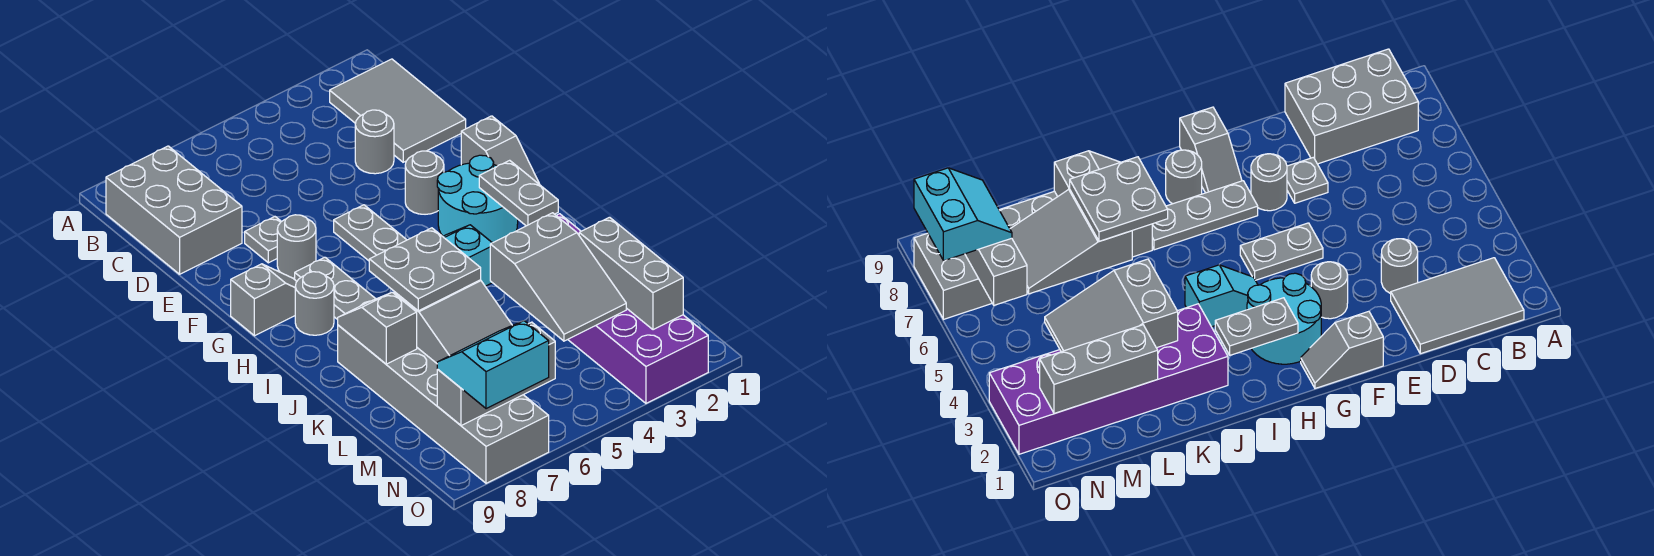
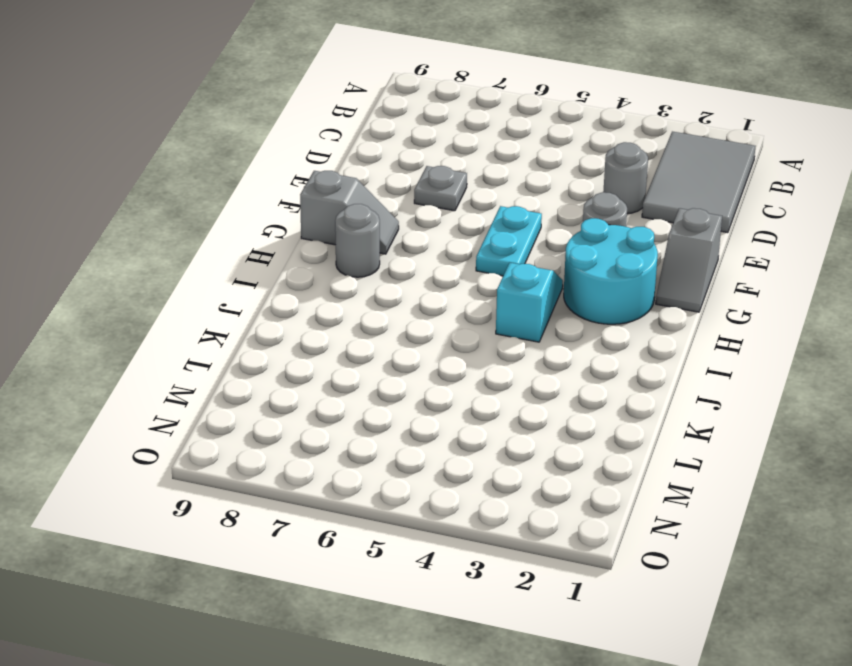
cyan 1x2 plate [476,206,542,276] -> grey 1x2 plate [334,205,406,261]
none -> grey 2x3 brick [106,146,242,274]
none -> grey 1x1 round brick [277,215,316,278]
none -> grey 1x3 plate [295,257,376,320]

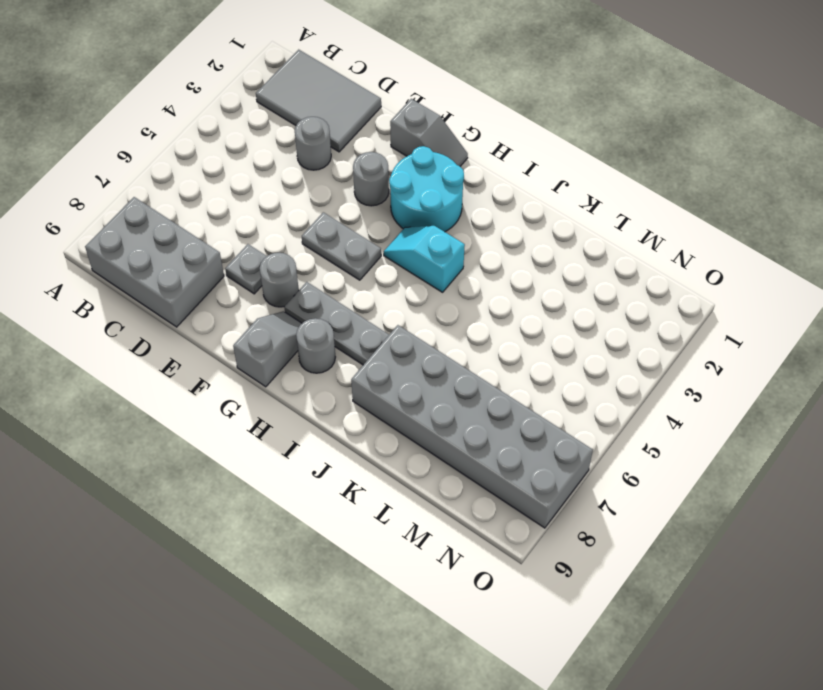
none -> purple 2x6 brick [556,214,708,403]
none -> grey 1x2 plate [479,160,558,226]
none -> grey 1x2 slope [338,292,417,364]

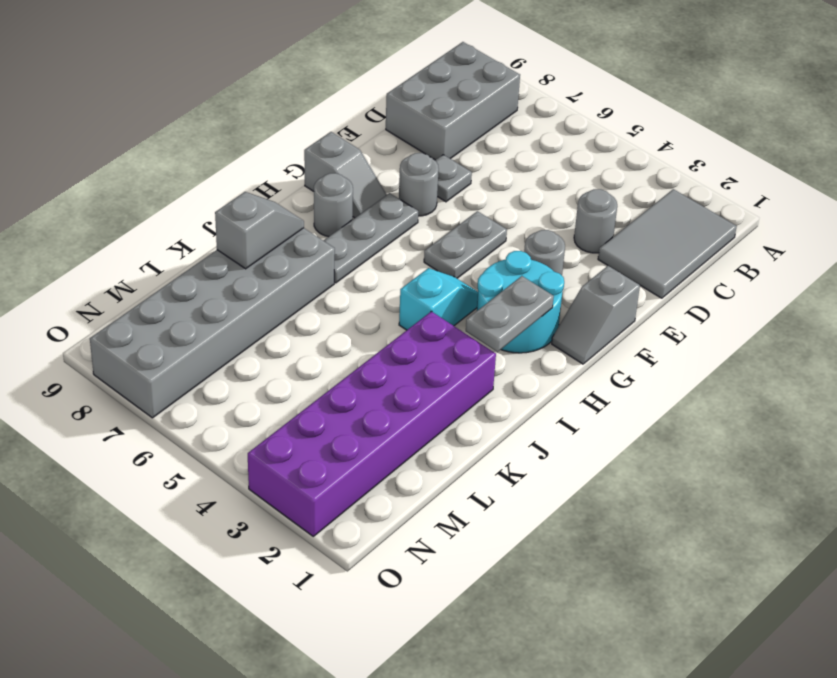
none -> grey 2x3 slope [490,213,626,341]
none -> grey 2x3 slope [394,280,512,363]
none -> grey 1x3 brick [579,217,683,330]

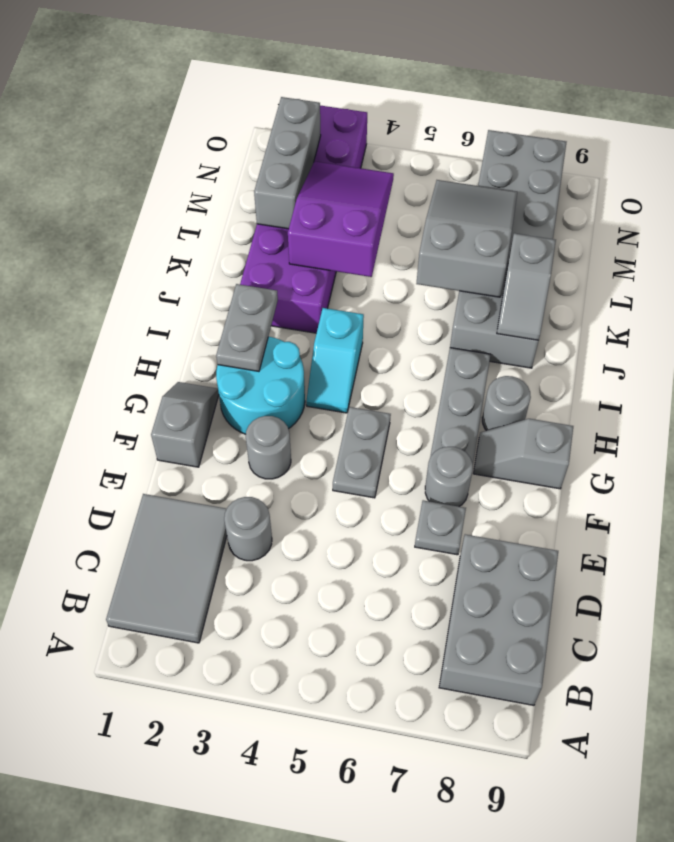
purple 2x3 slope [288,161,394,277] -> grey 2x3 slope [490,213,626,341]
none -> grey 1x3 brick [437,322,555,426]
none -> grey 2x2 plate [369,228,481,311]
none -> cyan 2x2 slope [437,321,549,409]

